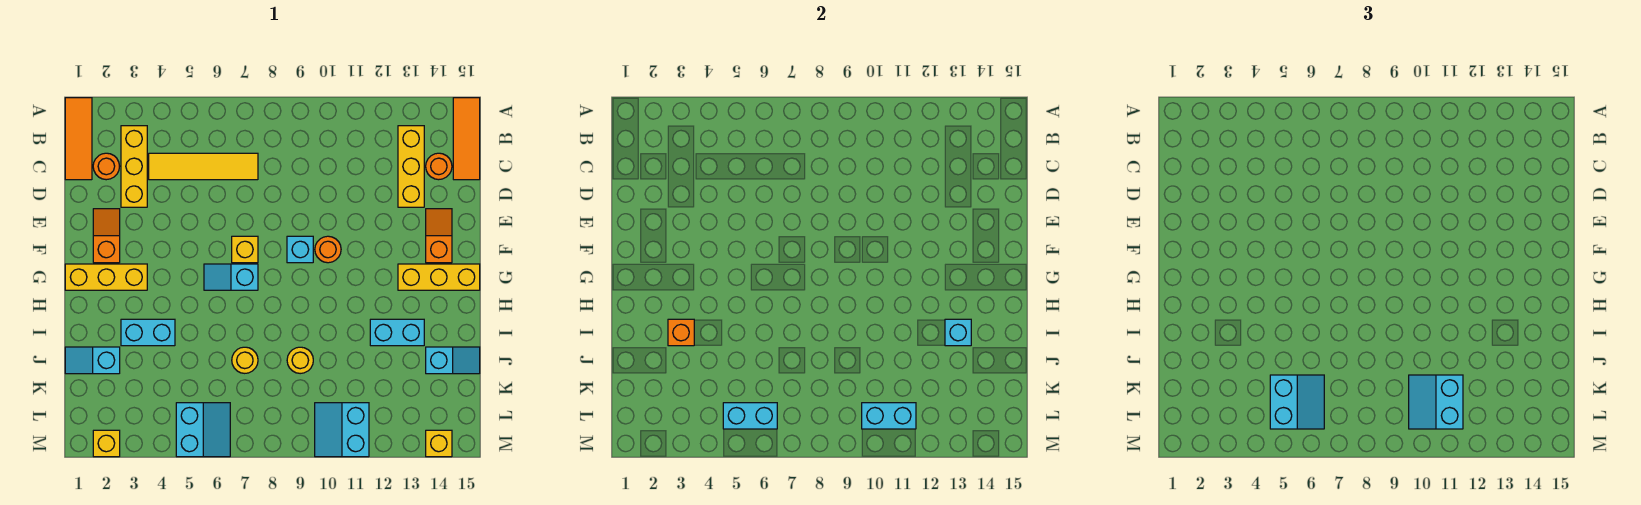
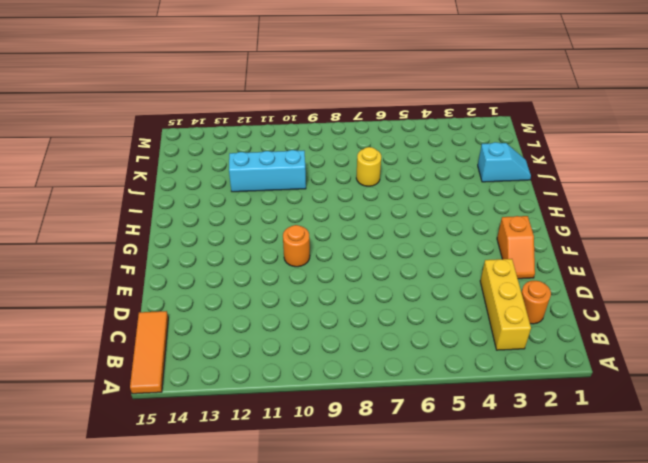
cyan 1x3 brick [229,150,306,192] -> none
none -> orange 1x3 tile [65,98,92,180]
none -> yellow 1x3 brick [398,126,424,207]
none -> yellow 1x4 tile [149,153,258,180]
none -> orange 1x1 round brick [426,153,452,180]

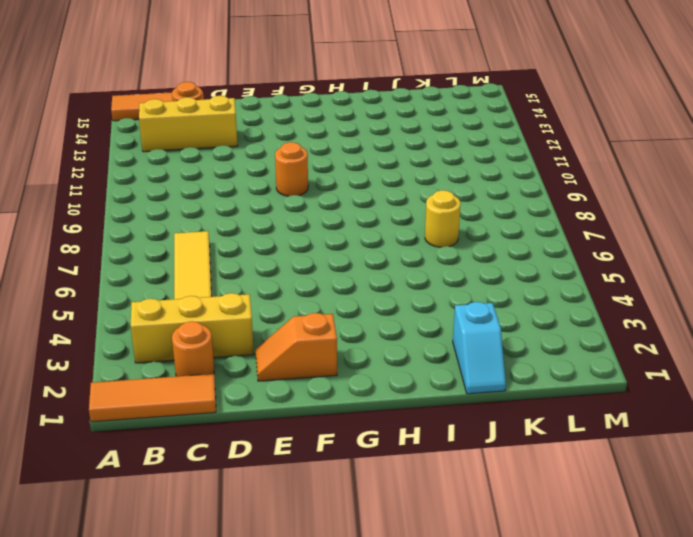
none -> orange 1x2 slope [426,209,452,263]
none -> yellow 1x1 brick [232,236,258,263]
none -> cyan 1x1 brick [287,236,313,263]
none -> yellow 1x3 brick [65,264,147,290]

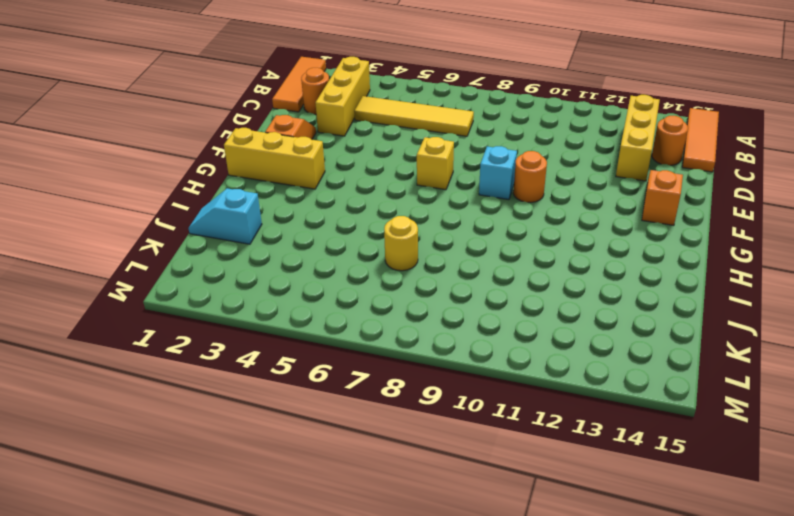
none -> cyan 1x2 slope [204,264,258,290]
none -> yellow 1x3 brick [398,264,480,290]
none -> cyan 1x2 brick [121,319,175,346]
none -> cyan 1x2 brick [370,319,424,346]

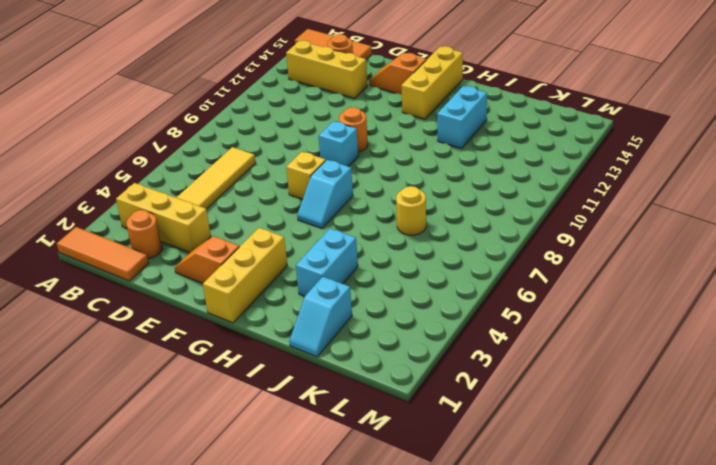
none -> yellow 1x1 round brick [287,347,313,374]
none -> cyan 1x2 slope [426,347,480,374]
none -> cyan 2x2 slope [176,403,230,457]
none -> cyan 2x2 slope [315,403,369,457]

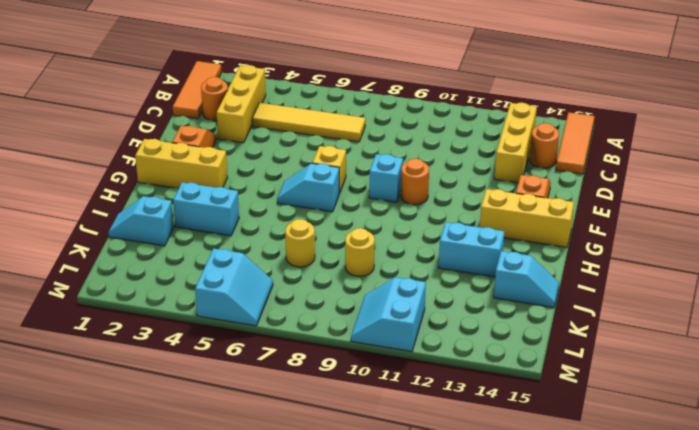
none -> yellow 1x1 brick [93,430,120,457]
none -> yellow 1x1 brick [426,430,452,457]
none -> orange 1x1 brick [668,319,694,346]
none -> cyan 1x1 brick [945,319,971,346]

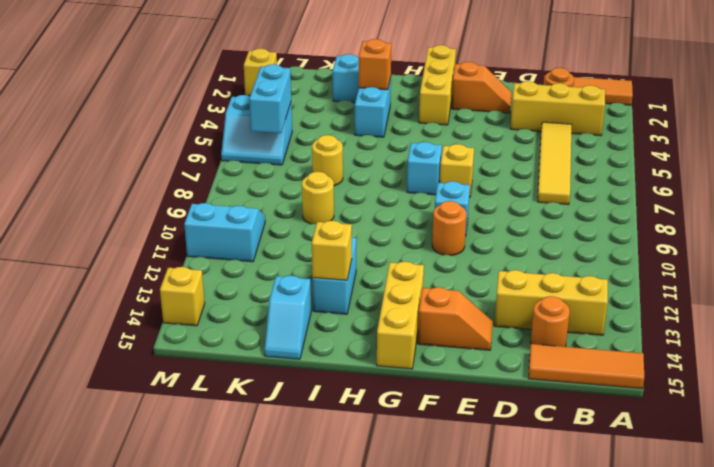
yellow 1x1 brick [312,221,352,280] -> cyan 1x1 brick [945,319,971,346]
none -> cyan 1x2 brick [862,403,916,429]
none -> cyan 2x2 slope [1270,375,1324,429]
none -> cyan 2x2 slope [1409,375,1463,429]

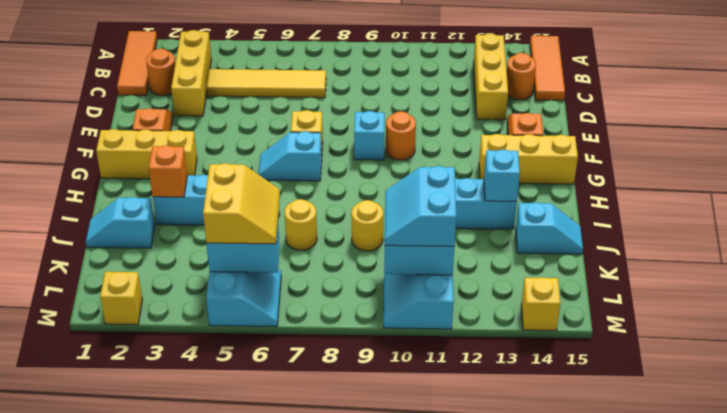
yellow 2x2 slope [203,163,280,244] -> cyan 2x2 slope [1270,375,1324,429]

